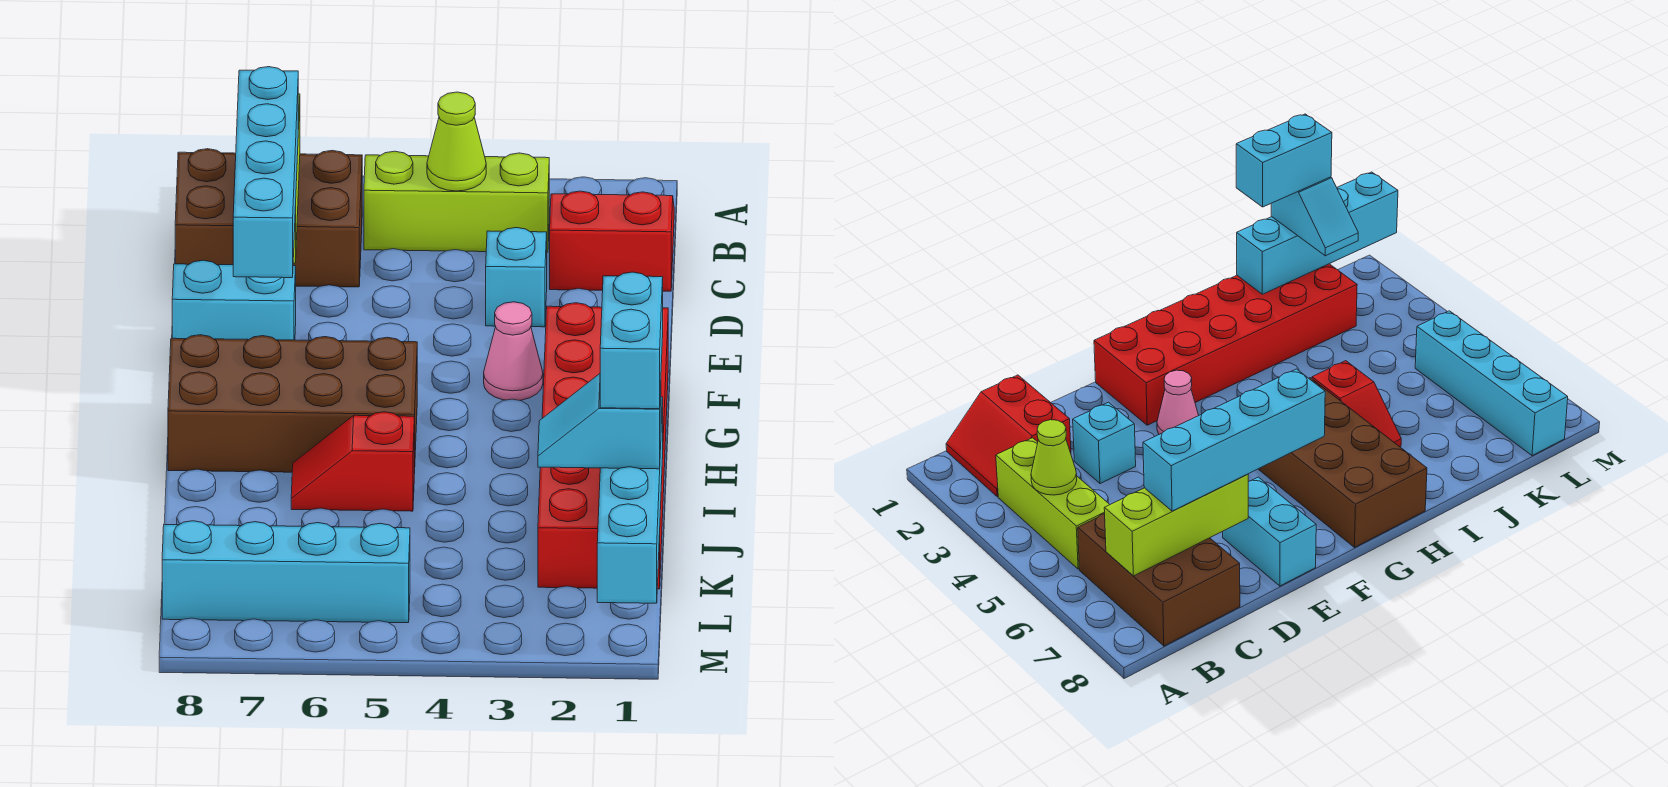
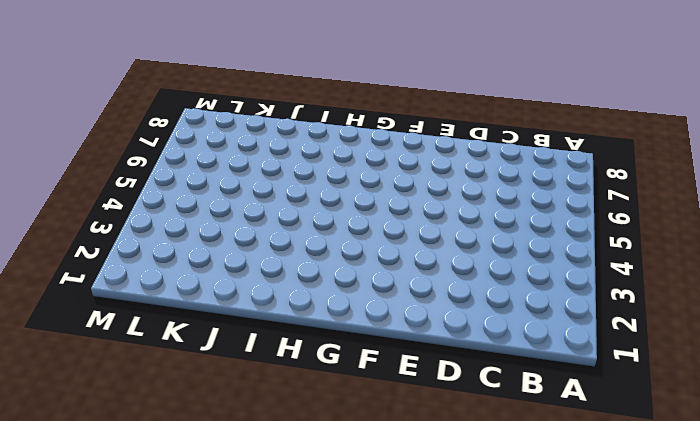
none -> red 2x2 slope [550,191,674,291]
none -> lime 1x3 brick [364,151,549,252]
none -> brown 2x3 brick [175,149,362,287]

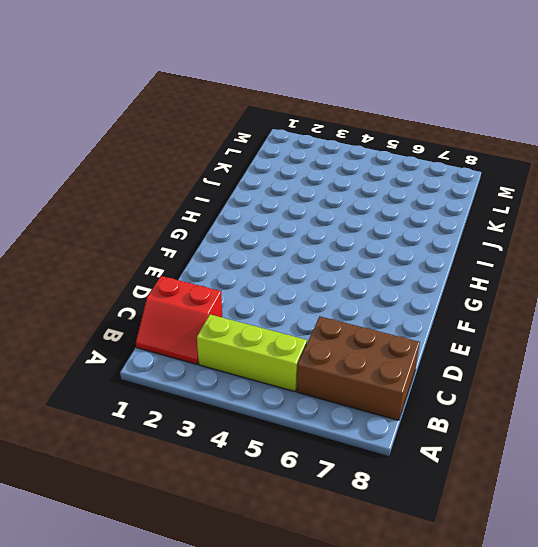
none -> cyan 1x1 brick [486,228,547,327]
none -> cyan 1x2 brick [172,260,296,340]
none -> red 2x6 brick [538,303,668,589]

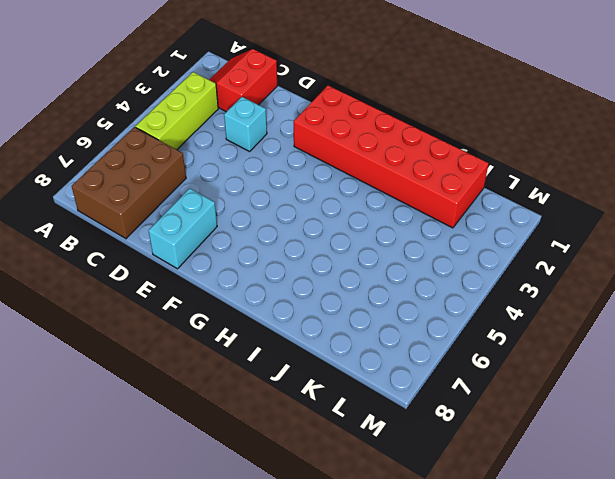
none -> pink 1x1 cone [484,302,543,400]
none -> brown 2x4 brick [168,335,417,474]
none -> red 1x2 slope [291,412,414,511]

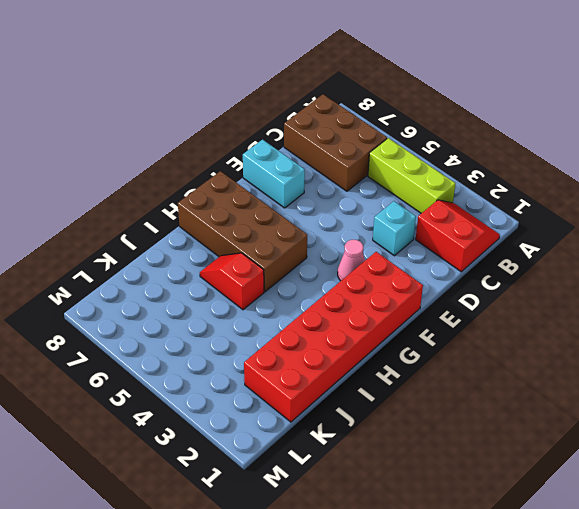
none -> cyan 1x4 brick [162,521,410,623]
none -> lime 1x1 cone [427,92,486,191]
none -> lime 1x3 brick [1104,474,1248,576]

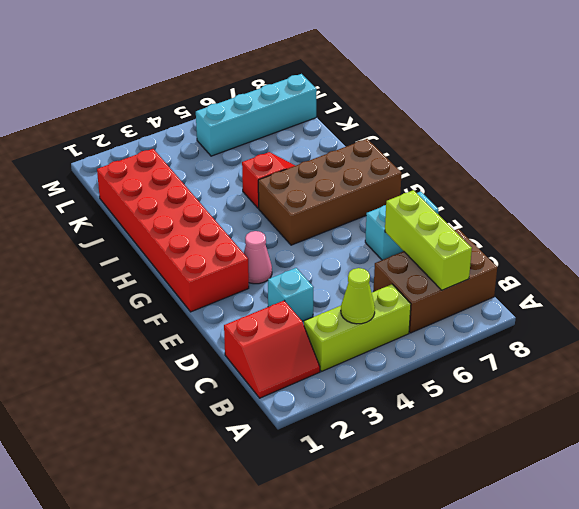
none -> cyan 1x4 brick [597,397,663,603]
none -> cyan 1x4 brick [233,67,298,278]
none -> cyan 1x2 slope [538,374,661,469]

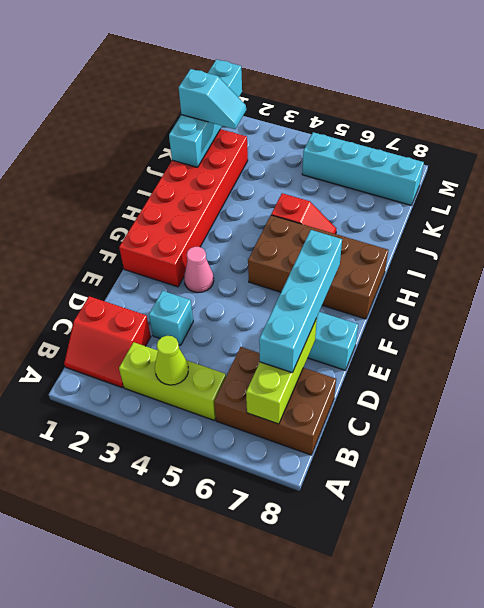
none -> cyan 1x2 brick [600,272,663,409]

